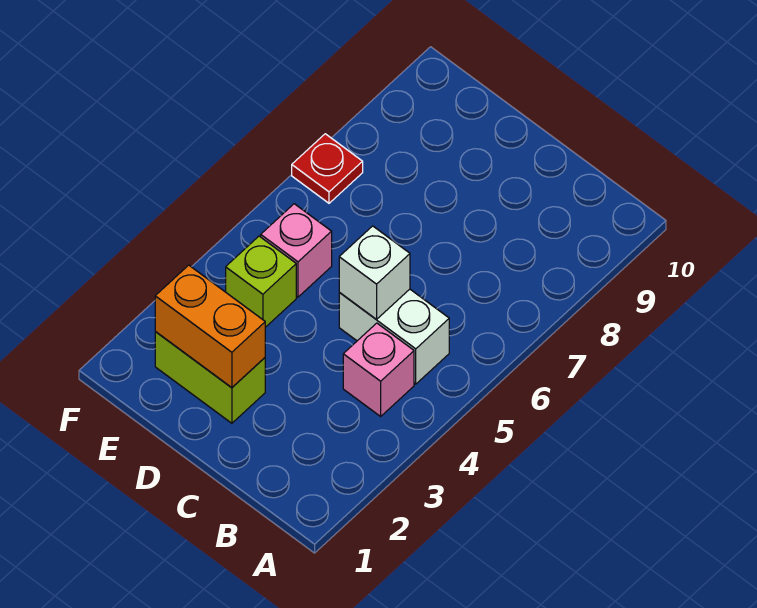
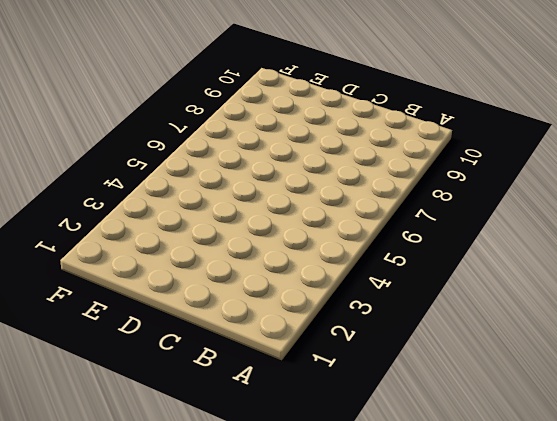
none -> pink 1x1 brick [343,323,414,416]
none -> white 1x2 brick [339,289,449,384]

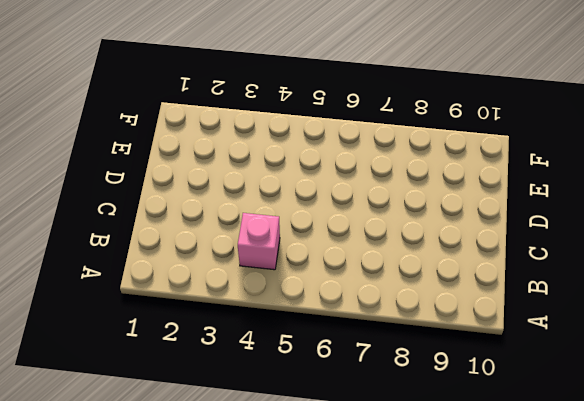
none -> white 1x2 brick [339,289,449,384]
none -> lime 1x2 brick [155,332,265,423]

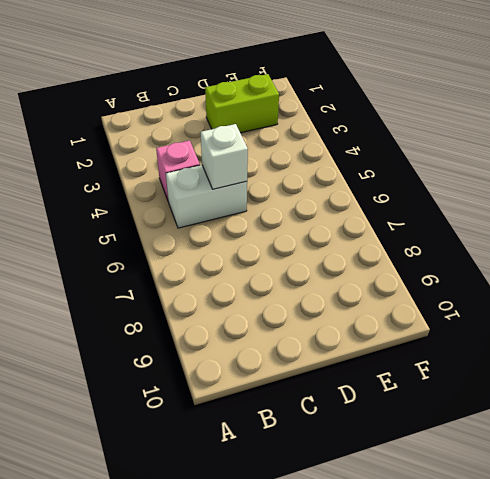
none -> lime 1x1 brick [226,236,296,327]
none -> pink 1x1 brick [261,204,332,297]

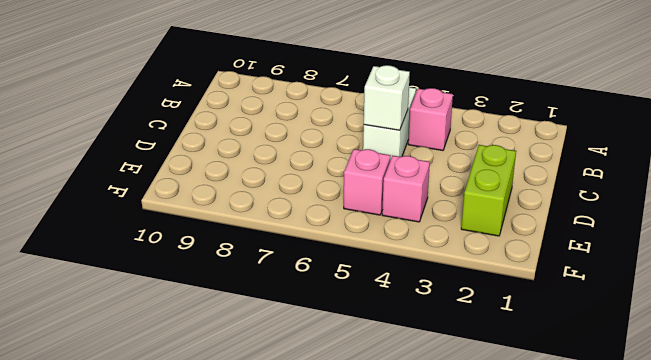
pink 1x1 brick [382,156,430,222] -> lime 1x1 brick [226,236,296,327]
none -> red 1x1 plate [292,134,363,203]
none -> orange 1x2 brick [155,265,265,388]

